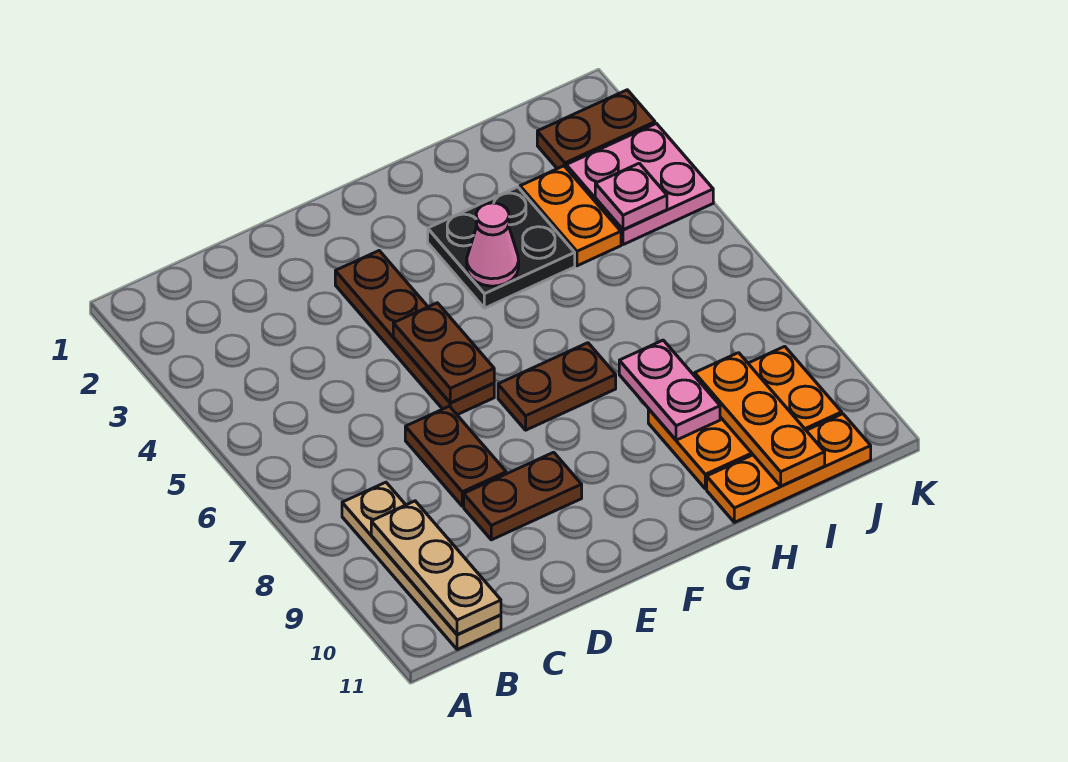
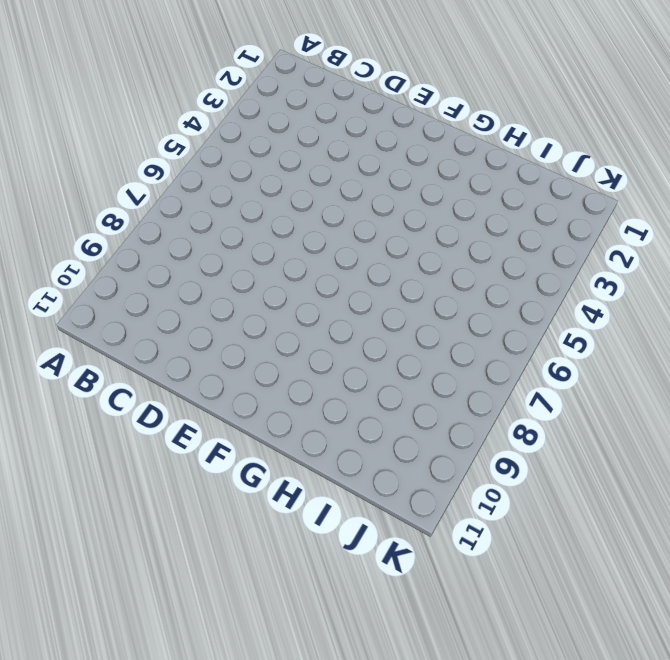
none -> tan 1x4 plate [342,482,501,650]
none -> brown 1x2 plate [405,406,506,506]
none -> brown 1x2 plate [464,452,582,540]

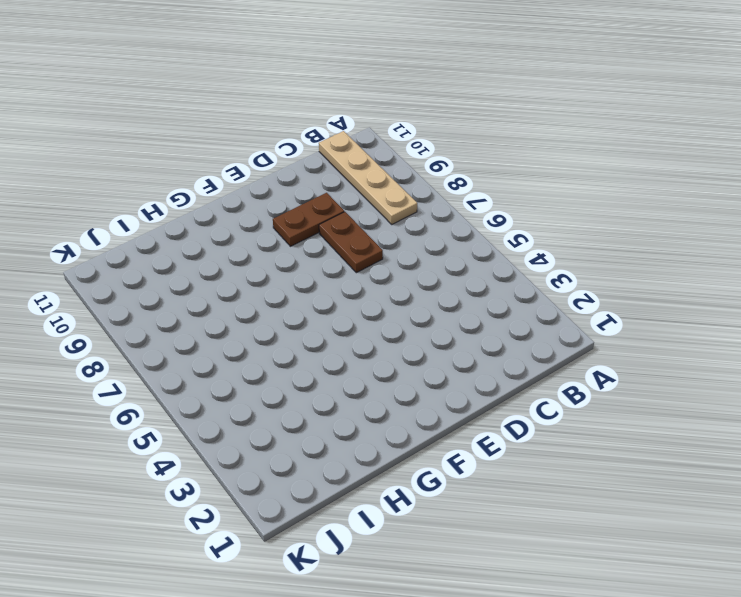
none -> brown 1x4 plate [335,251,494,415]
none -> brown 1x2 plate [498,343,616,430]
none -> black 2x2 plate [428,187,575,308]

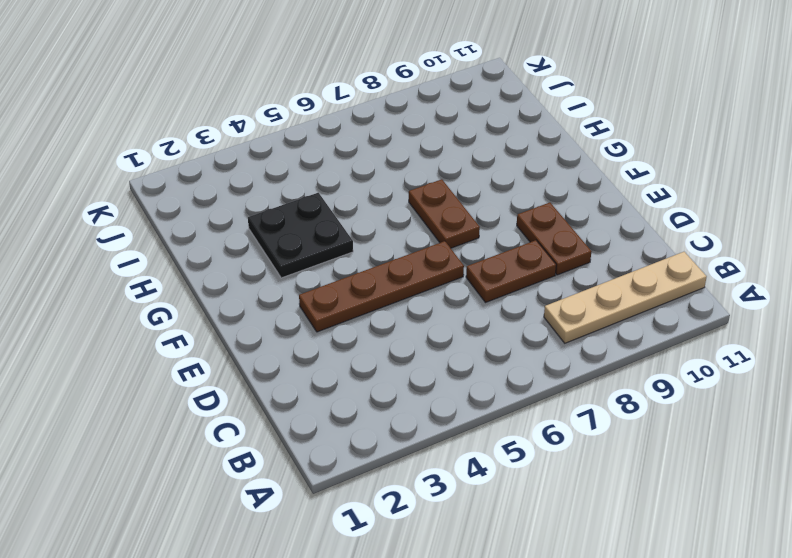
none -> orange 2x3 plate [648,346,842,489]
none -> orange 1x3 plate [707,414,871,522]
none -> orange 1x2 plate [520,166,621,266]

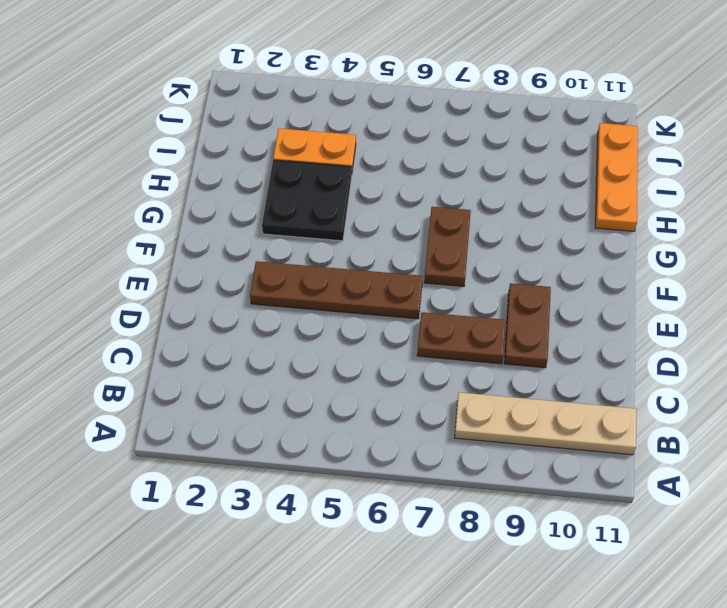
none -> orange 2x3 plate [648,346,842,489]
none -> brown 1x2 plate [537,90,655,169]
none -> pink 2x2 plate [566,123,713,245]

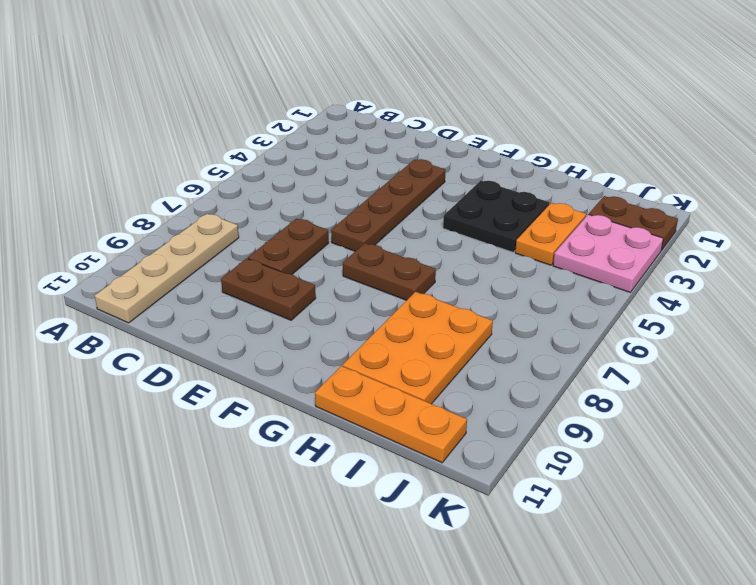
orange 2x3 plate [343,292,493,404] -> orange 2x3 plate turned to [648,346,842,489]
none -> tan 1x3 plate [371,501,501,635]
none -> brown 1x2 plate [393,303,494,403]
none -> pink 1x1 cone [467,203,519,286]

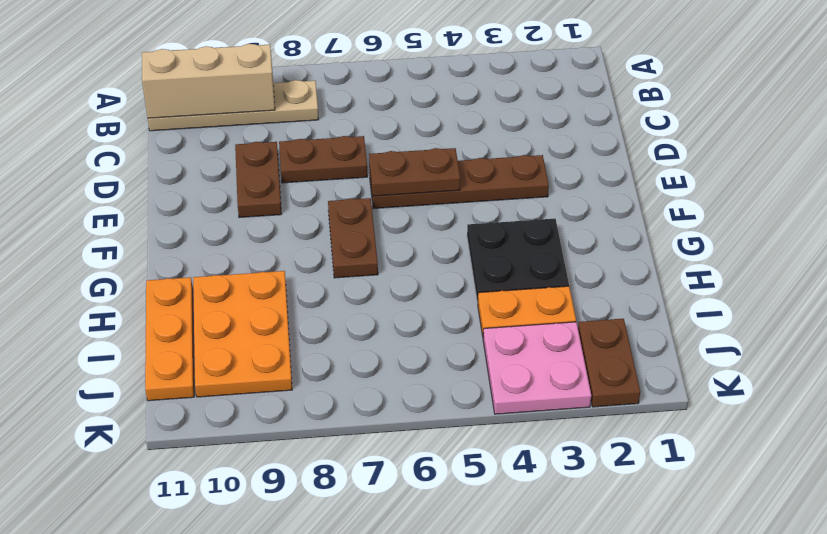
tan 1x3 brick [142,44,275,118] -> tan 1x3 plate [371,501,501,635]
none -> pink 1x1 cone [467,203,519,286]
none -> pink 1x2 plate [619,340,720,440]
none -> orange 1x3 plate [695,353,825,486]

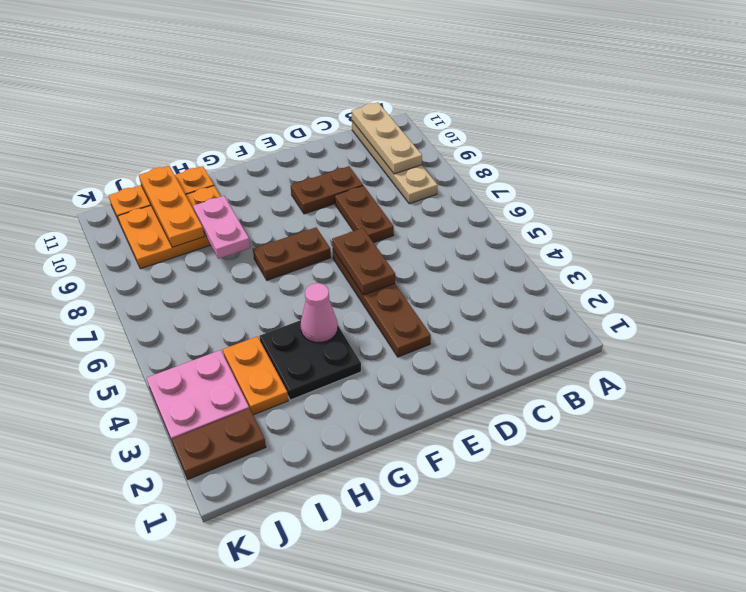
none -> pink 1x1 plate [595,163,667,230]

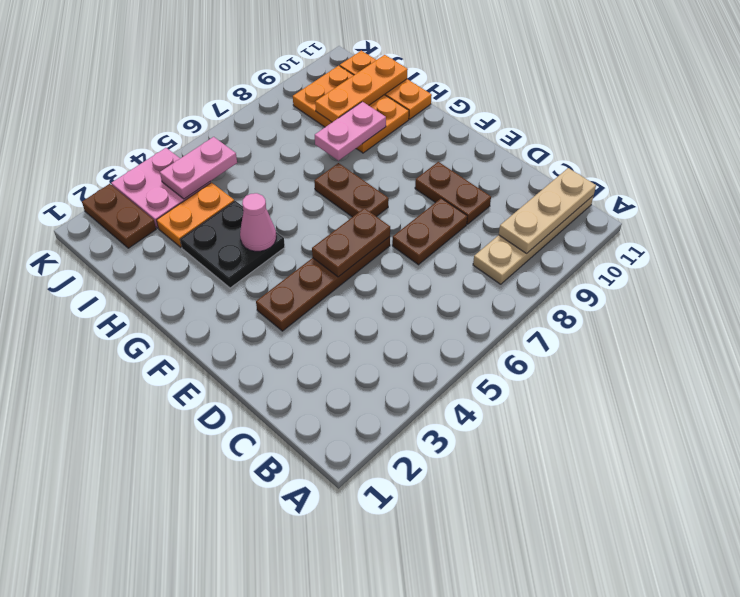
pink 1x2 plate [160,137,237,199] -> pink 1x1 plate [595,163,667,230]

